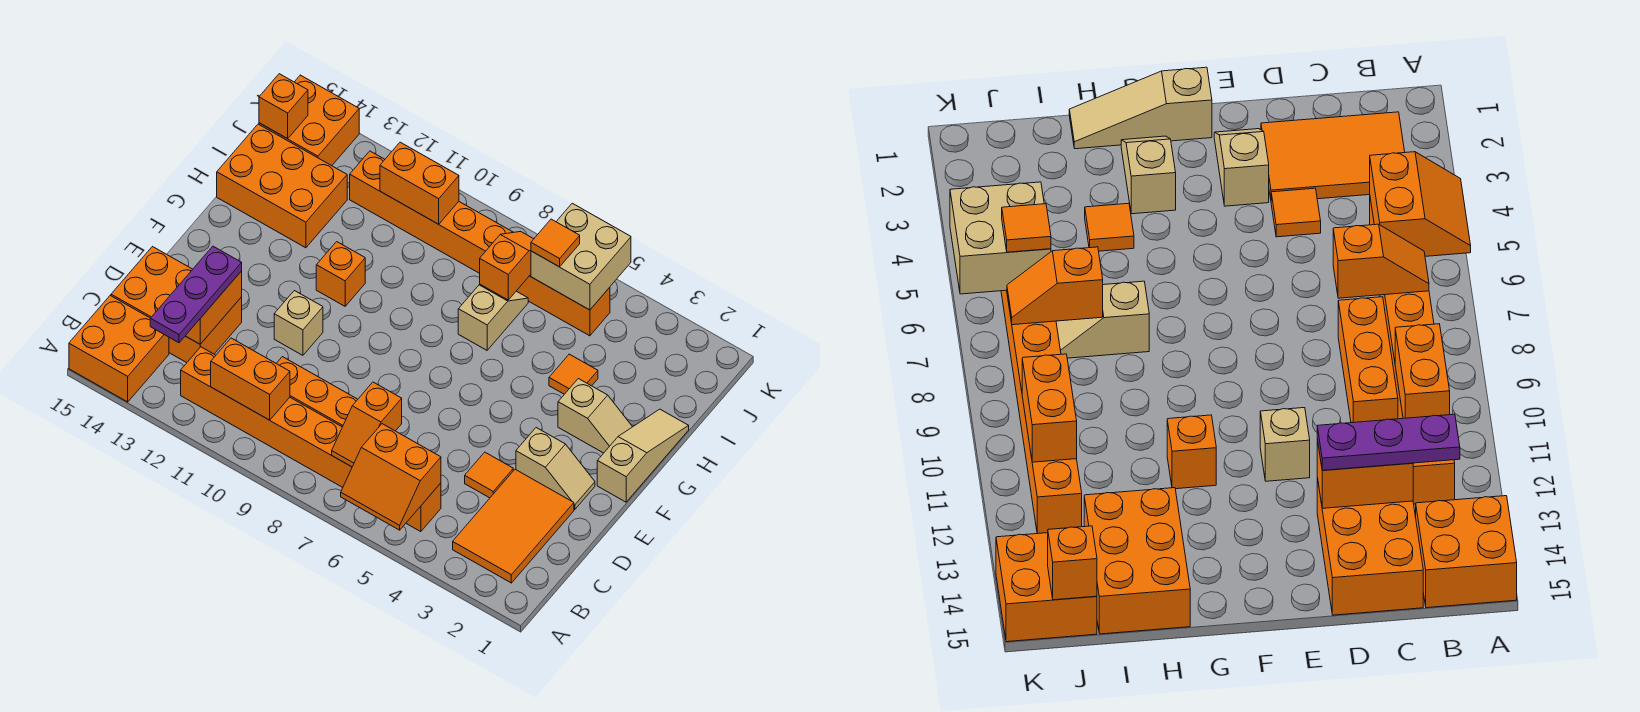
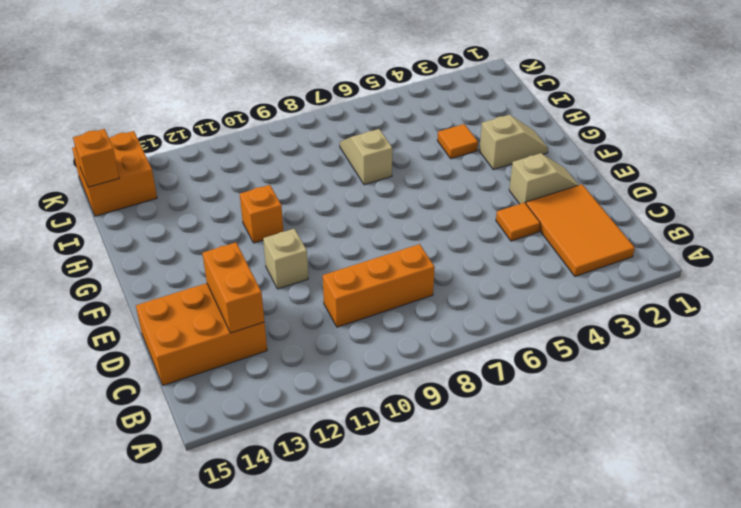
none -> orange 2x2 brick [69,296,169,402]
none -> orange 1x8 brick [181,347,441,532]
none -> tan 1x3 slope [597,409,689,502]

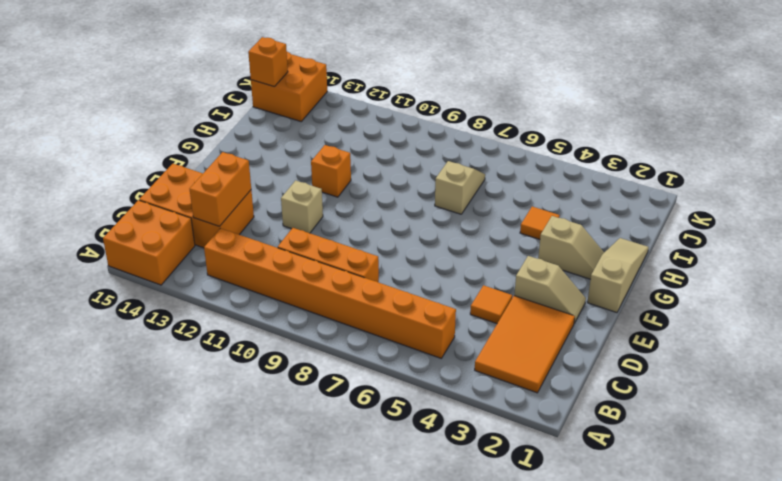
none -> orange 2x3 brick [217,124,347,248]
none -> orange 1x8 brick [350,151,610,336]
none -> orange 2x2 slope [341,424,441,530]

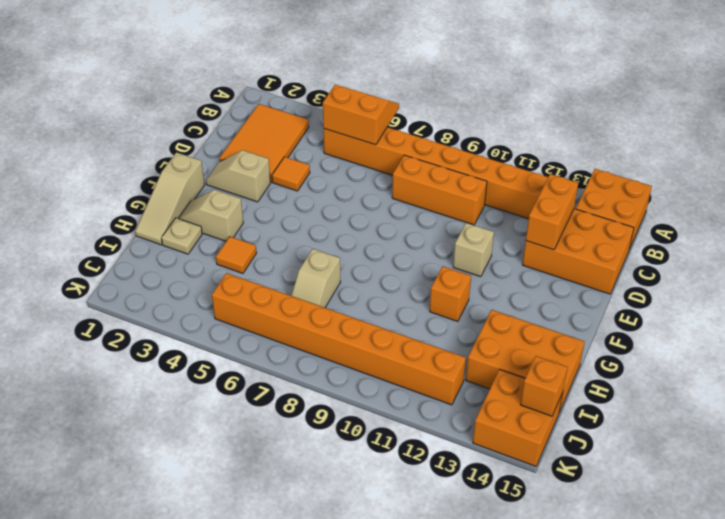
tan 1x1 plate [161,218,202,254] -> none
none -> orange 1x2 slope [332,382,402,467]
none -> orange 1x2 brick [211,338,290,420]
none -> orange 1x2 slope [480,232,533,300]

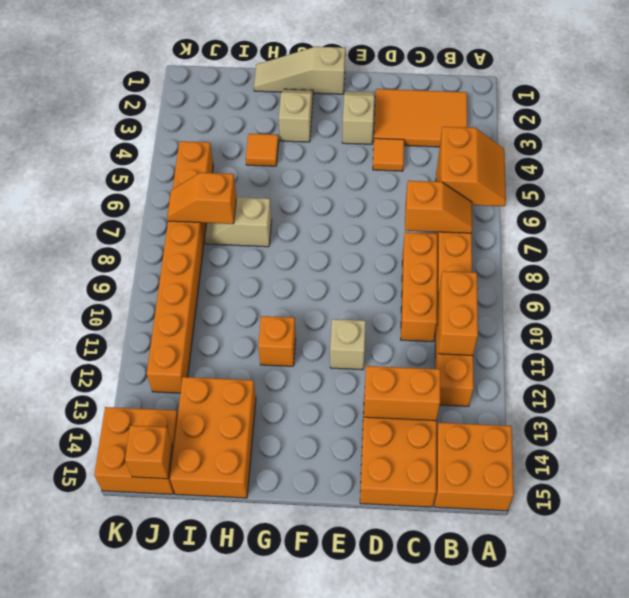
none -> tan 2x2 brick [531,203,631,310]
none -> orange 1x2 brick [380,142,459,224]
none -> purple 1x3 plate [150,246,242,343]

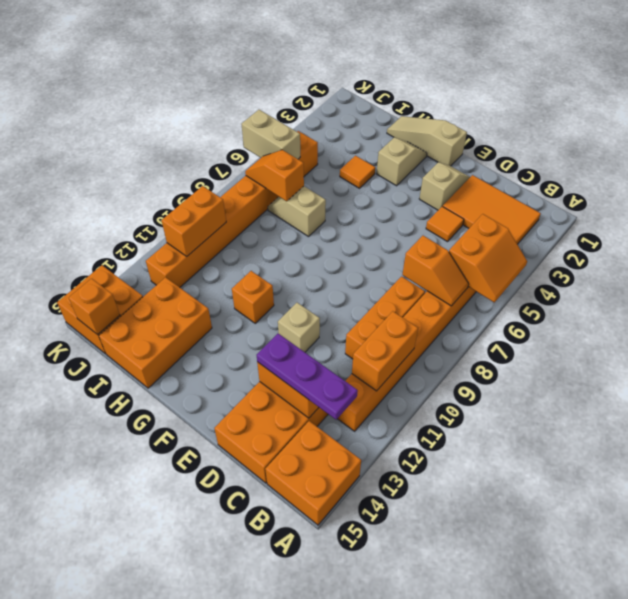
tan 1x2 brick [242,110,300,159] -> tan 2x2 brick [531,203,631,310]
none -> orange 1x1 tile [531,219,580,267]

